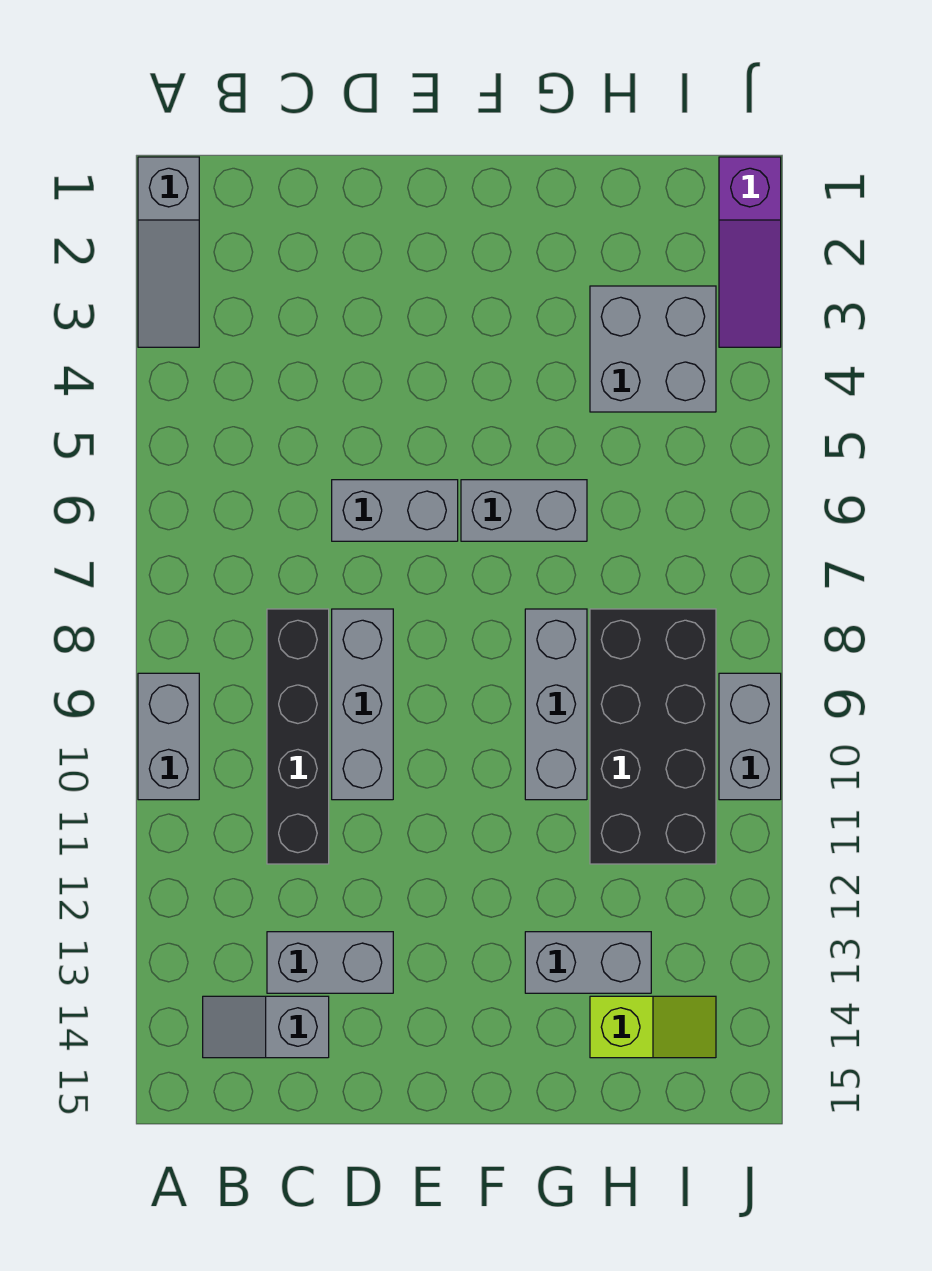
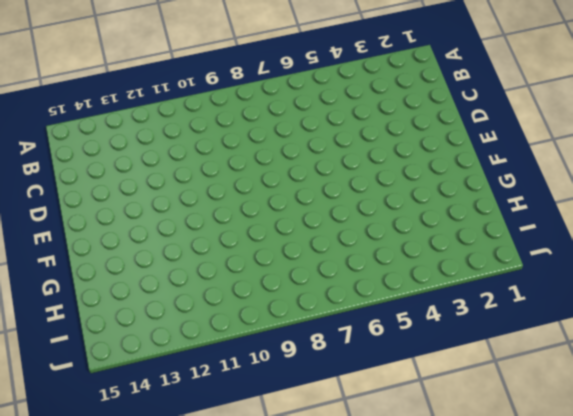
none -> grey 1x3 slope [138,157,199,347]
none -> grey 1x2 brick [138,673,199,800]
none -> grey 1x2 slope [203,996,329,1058]

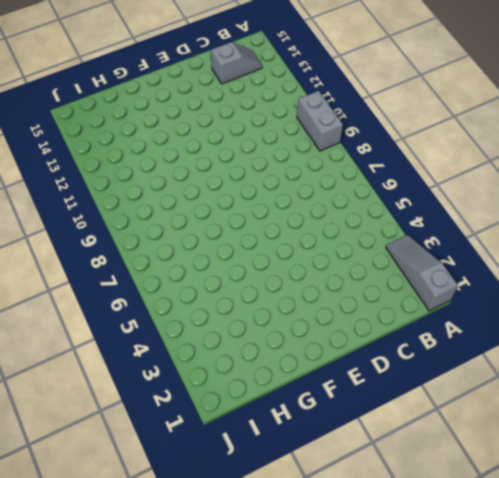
none -> black 1x4 brick [267,609,329,864]
none -> grey 1x2 brick [267,932,393,993]
none -> grey 1x2 brick [332,480,458,541]

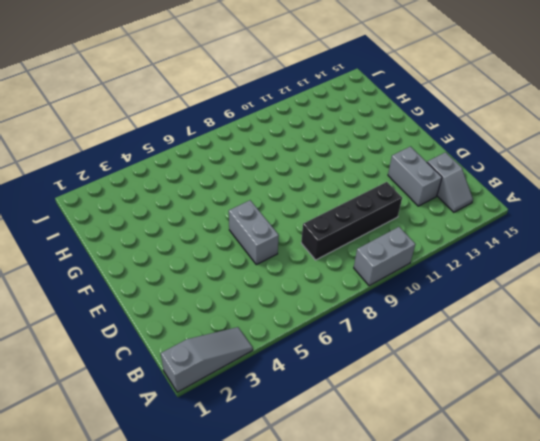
none -> grey 1x3 brick [332,609,393,800]
none -> grey 1x2 brick [461,480,587,541]
none -> grey 1x3 brick [525,609,587,800]

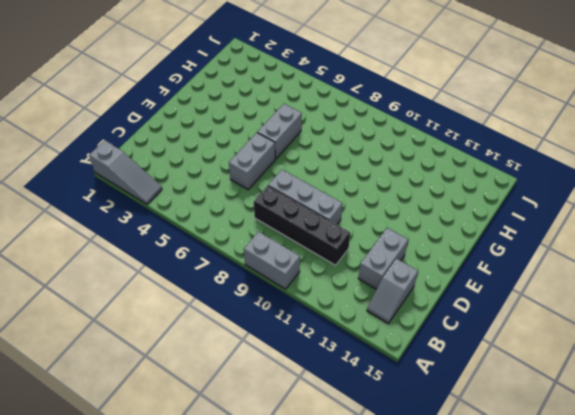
none -> grey 1x3 brick [525,609,587,800]
none -> grey 1x2 brick [525,932,651,993]
none -> grey 2x2 brick [590,286,716,412]

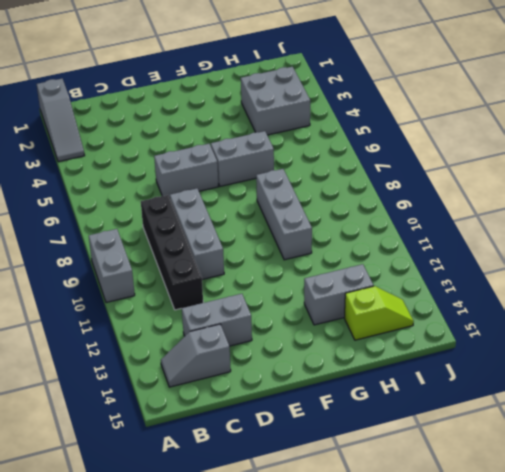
none -> black 2x4 brick [590,609,716,864]
none -> purple 1x3 slope [719,157,781,347]
none -> grey 1x2 brick [719,673,781,800]

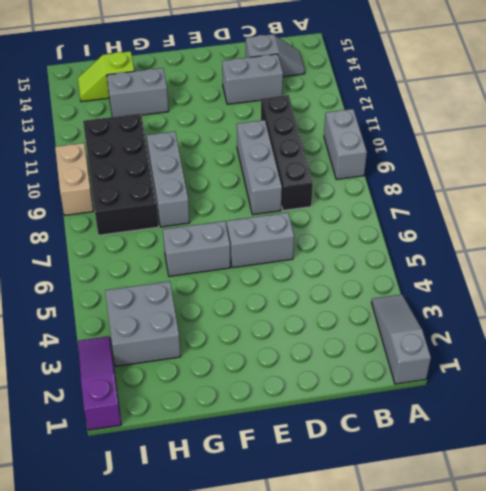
tan 1x2 brick [55,143,93,215] -> grey 1x2 brick [719,673,781,800]

